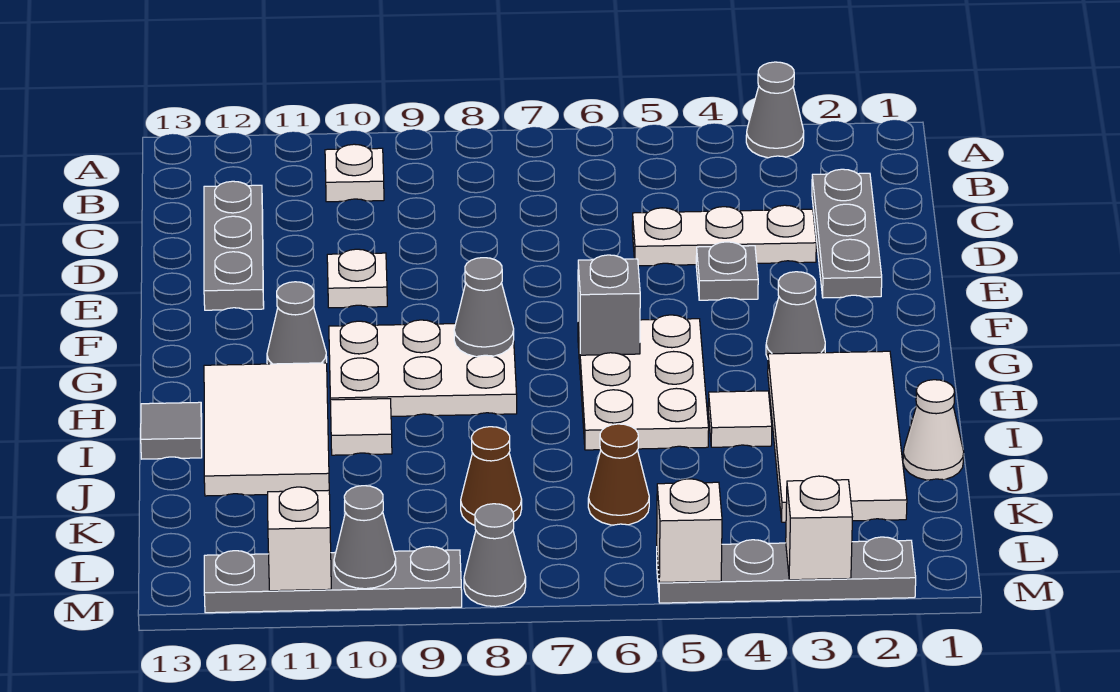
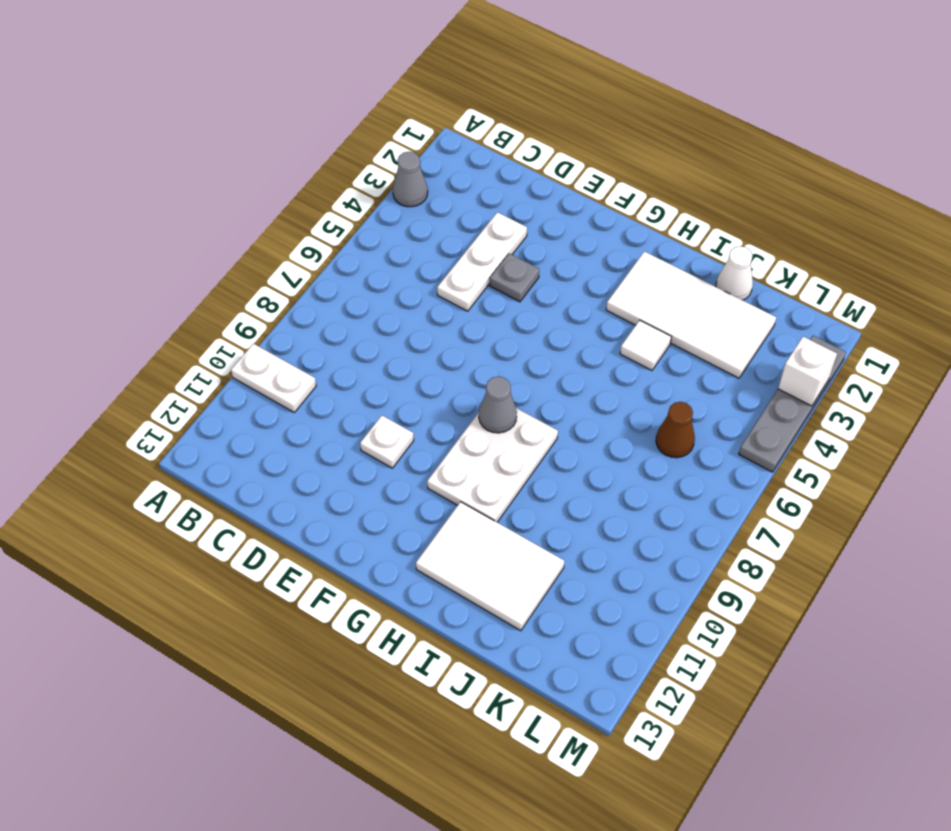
white 1x2 plate [231,344,316,412] -> white 1x1 plate [325,144,384,202]
none -> grey 1x3 plate [812,169,882,298]
none -> grey 1x3 plate [204,181,264,310]
none -> grey 1x1 cone [766,272,825,358]

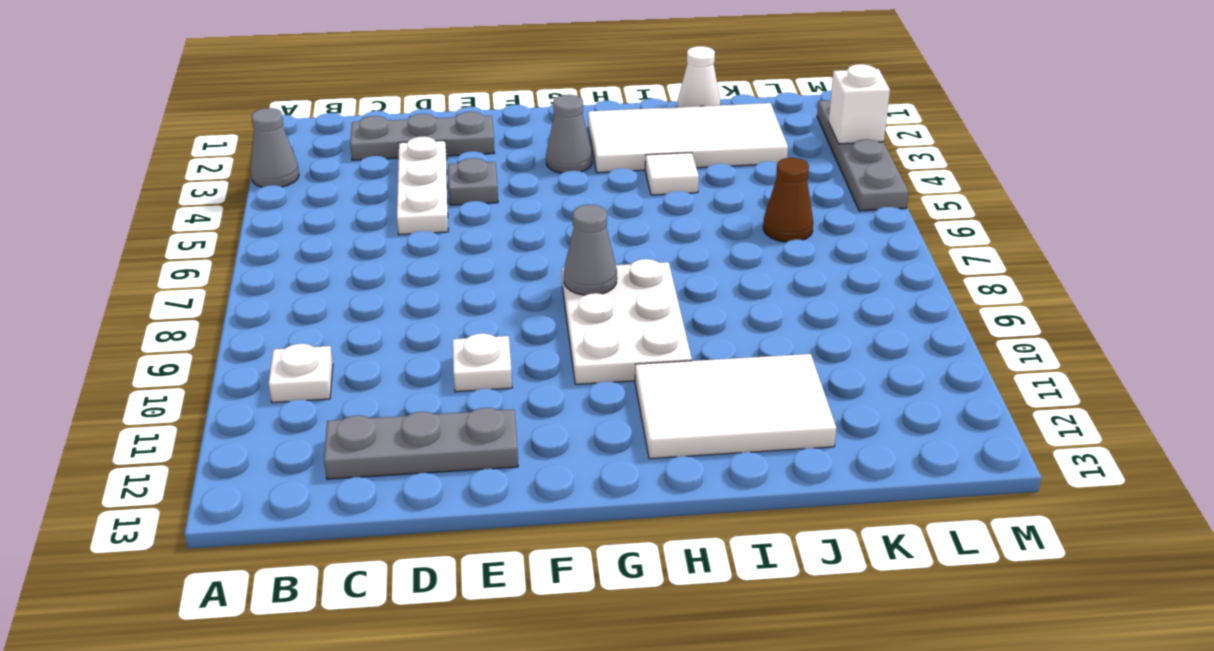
none -> white 2x3 plate [578,315,709,450]
none -> grey 1x1 cone [267,282,327,364]
none -> white 1x1 tile [330,399,392,455]

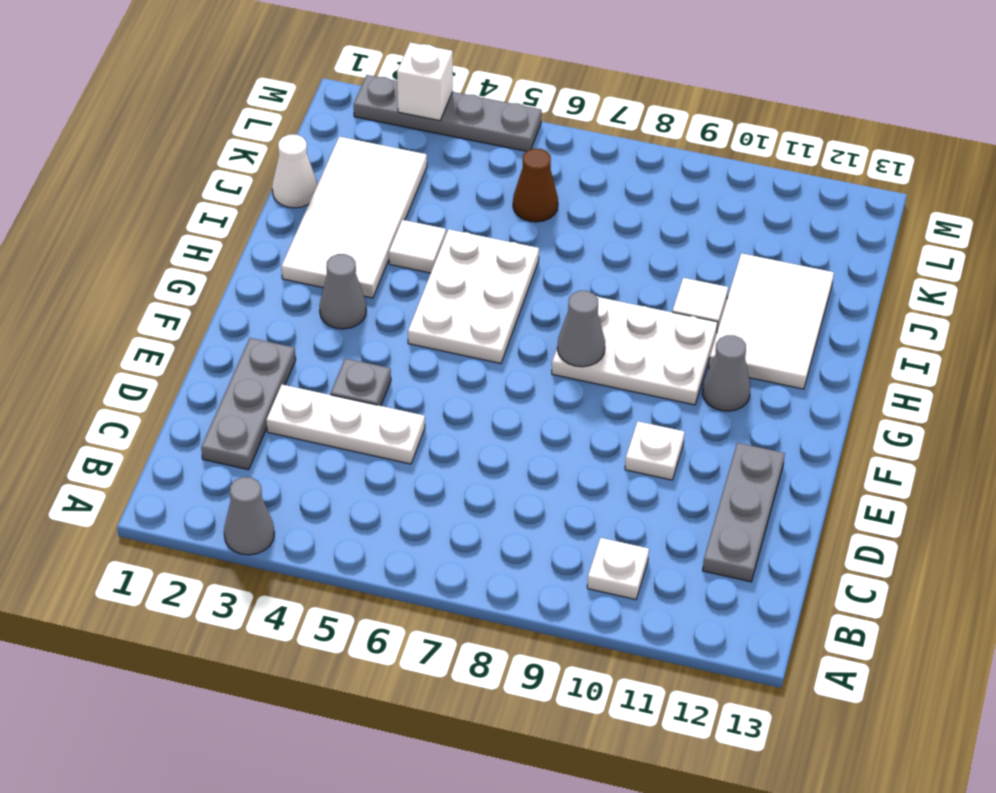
none -> grey 1x1 tile [141,402,202,459]
none -> brown 1x1 cone [461,427,522,525]
none -> grey 1x1 cone [464,504,526,607]

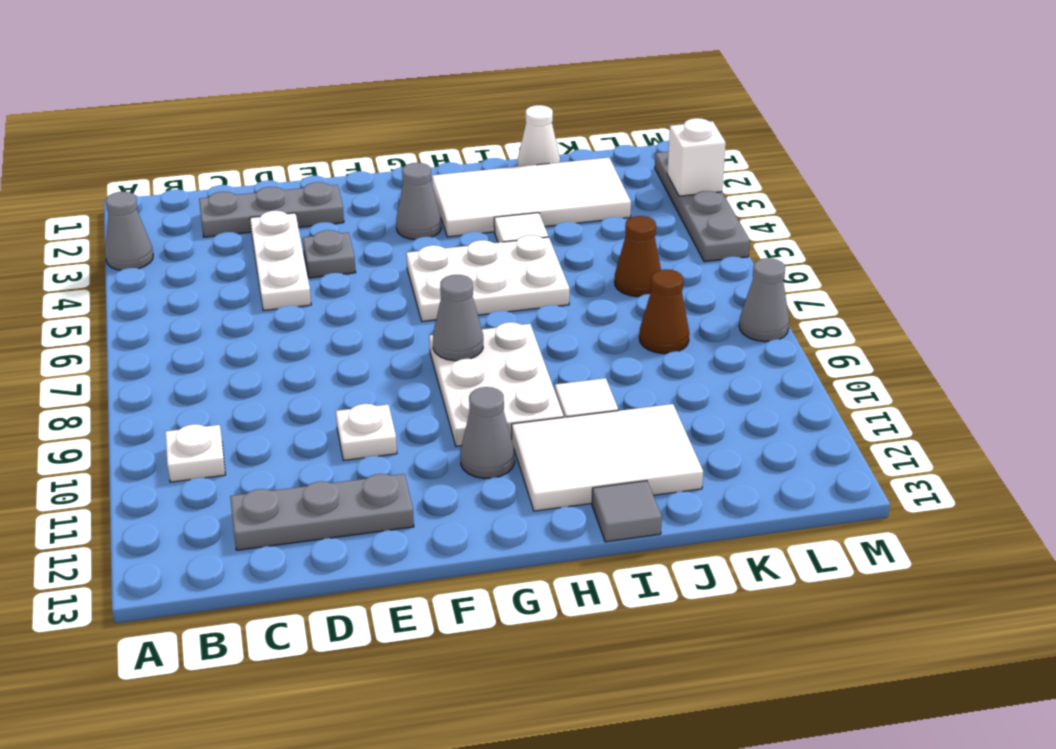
none -> grey 1x4 plate [204,546,462,613]
none -> grey 1x1 brick [578,255,640,355]
none -> white 1x1 brick [657,479,722,583]

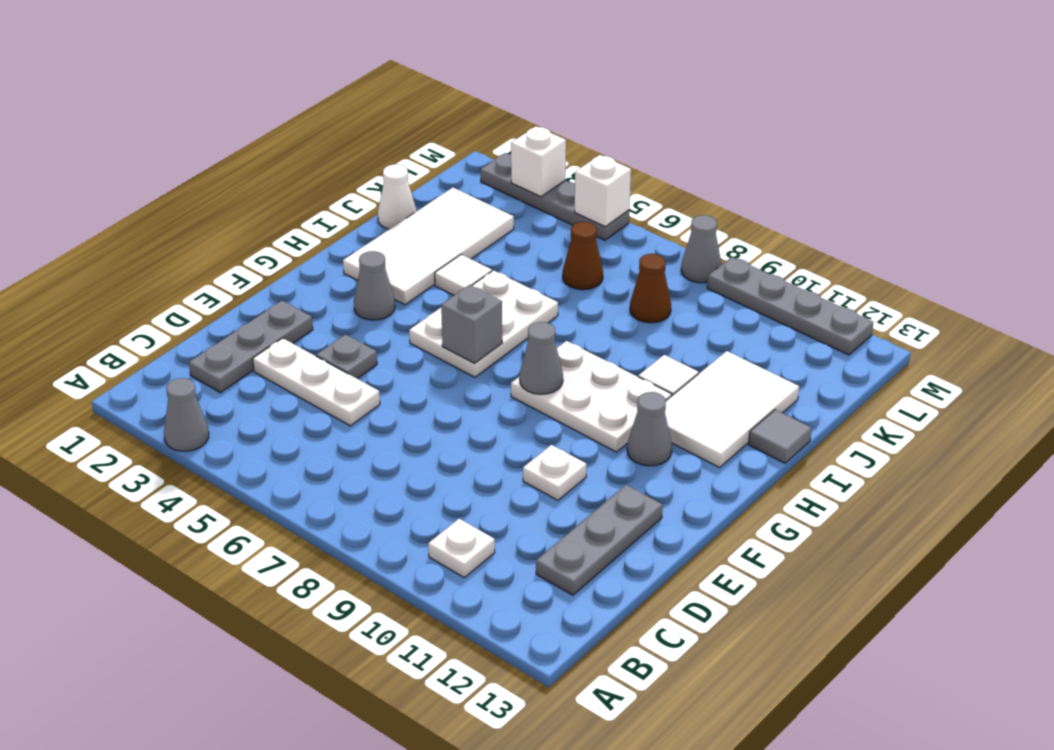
none -> grey 1x1 cone [334,486,396,589]
none -> white 1x1 brick [268,487,331,591]

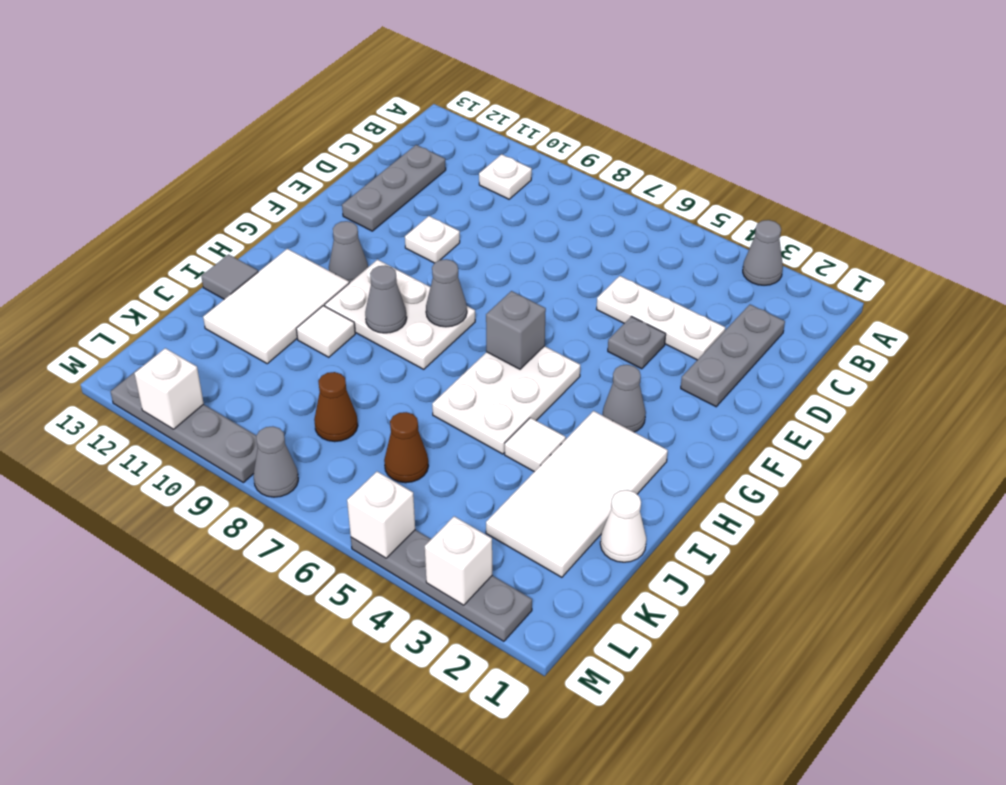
grey 1x1 cone [365,265,407,333] -> grey 1x1 cone moved to [334,486,396,589]

